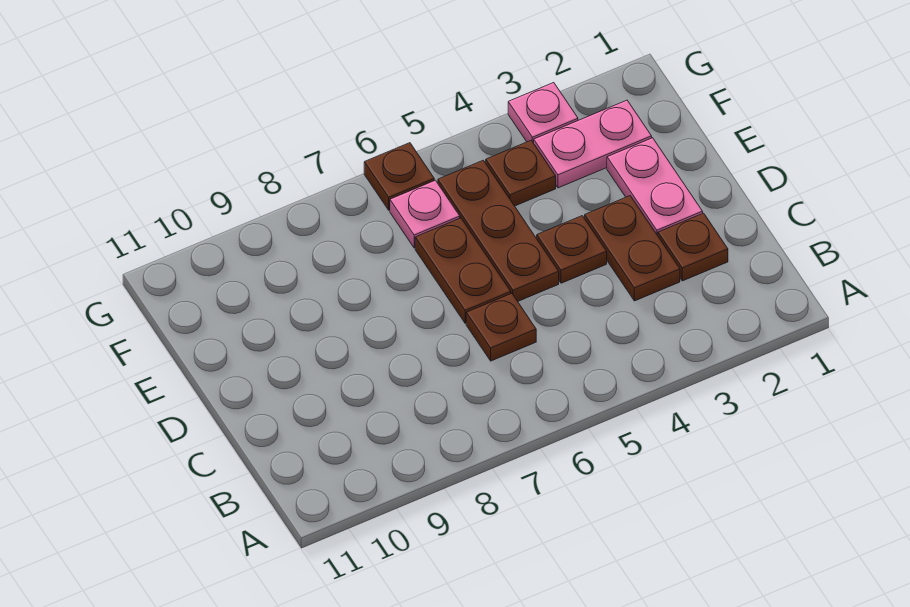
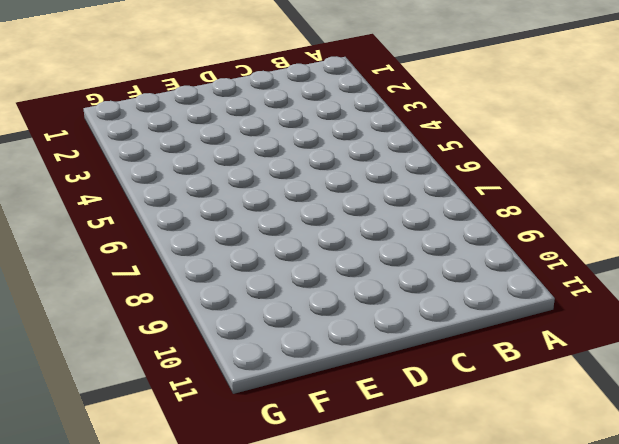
none -> brown 1x1 plate [658,213,728,281]
none -> brown 1x2 plate [585,196,680,301]
none -> brown 1x1 plate [466,293,536,361]

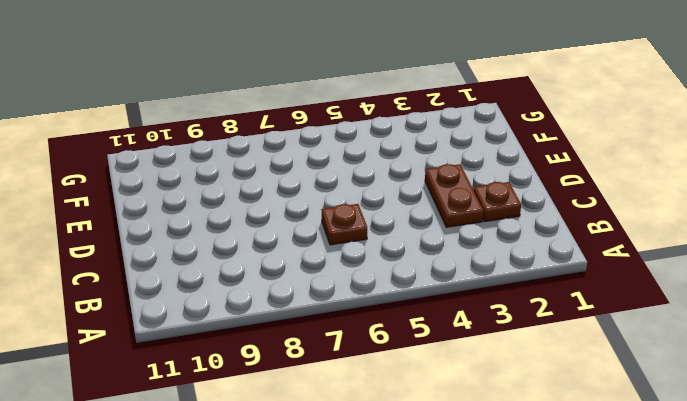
none -> pink 1x2 plate [607,138,703,236]
none -> brown 1x1 plate [537,216,607,283]
none -> brown 1x3 plate [438,160,559,301]

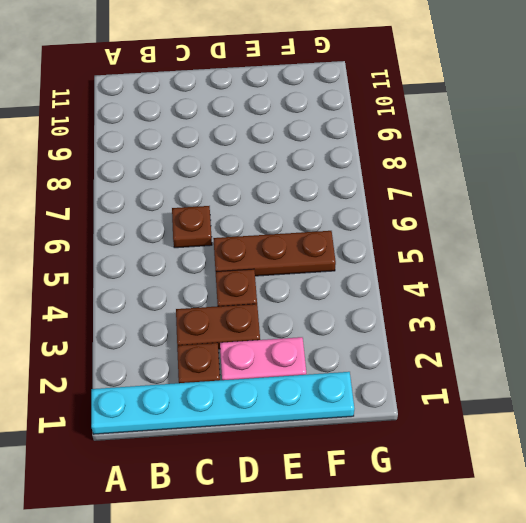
cyan 1x6 plate [91,372,354,434] -> none
none -> brown 1x2 plate [415,218,511,323]
none -> pink 1x2 plate [534,100,652,188]
none -> brown 1x1 plate [486,140,556,206]

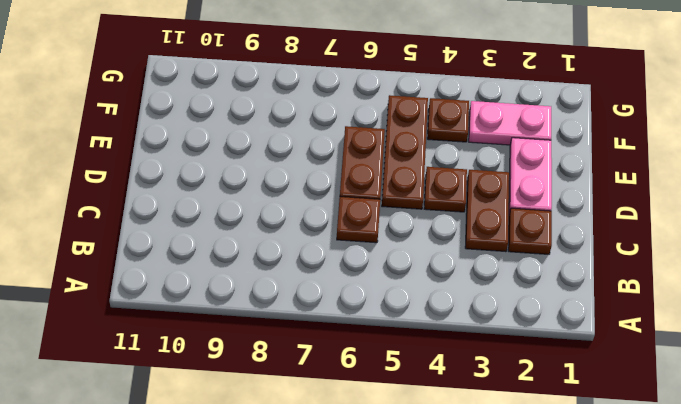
none -> pink 1x1 plate [390,180,460,248]
none -> pink 1x1 plate [508,83,578,143]
none -> brown 1x1 plate [364,143,434,210]

